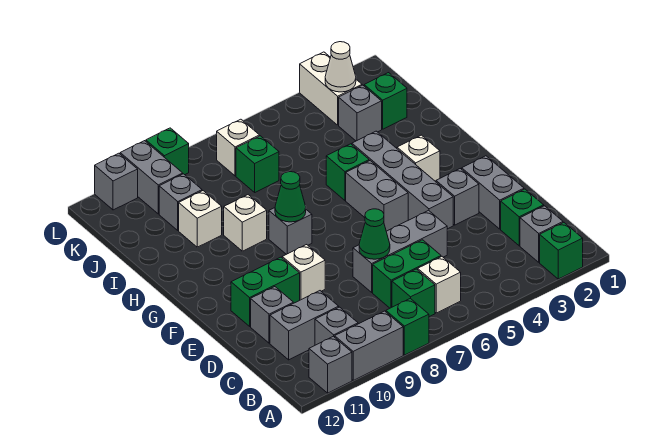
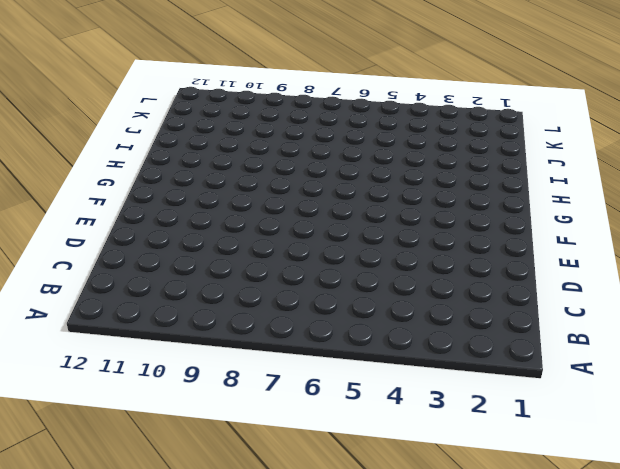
none -> green 1x1 brick [540,223,583,279]
none -> green 1x1 brick [386,298,429,355]
none -> grey 1x2 brick [335,311,403,380]
none -> grey 1x1 brick [309,336,352,393]

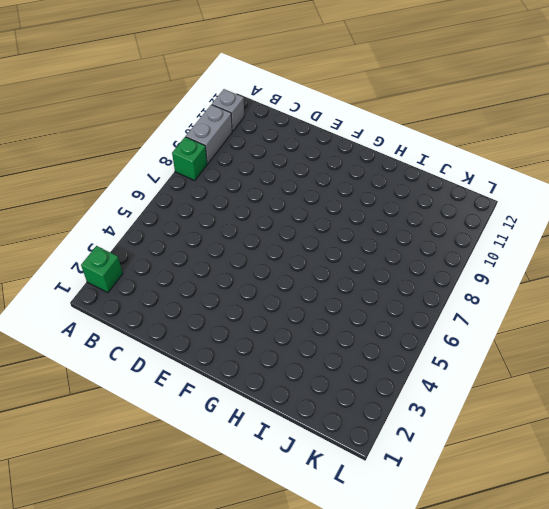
none -> grey 1x1 brick [520,206,563,262]
none -> white 1x1 brick [418,257,461,313]
none -> green 1x1 brick [392,269,435,317]
none -> grey 1x1 brick [315,307,358,345]

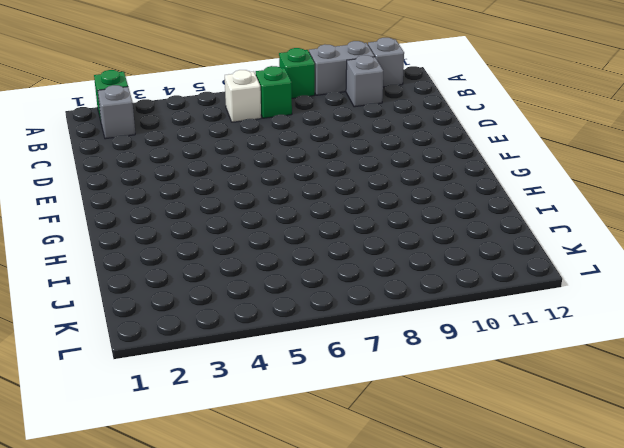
none -> green 1x1 brick [501,189,544,246]
none -> green 1x2 brick [373,240,441,308]
none -> grey 1x2 brick [270,291,339,360]
none -> grey 1x2 brick [462,156,524,229]

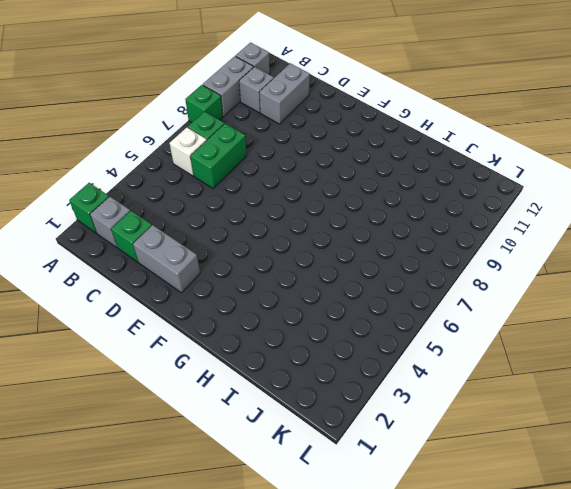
none -> grey 1x3 brick [353,210,447,292]
none -> grey 1x1 brick [251,287,293,343]
none -> grey 1x1 brick [436,169,479,225]
none -> grey 1x4 brick [352,131,453,229]

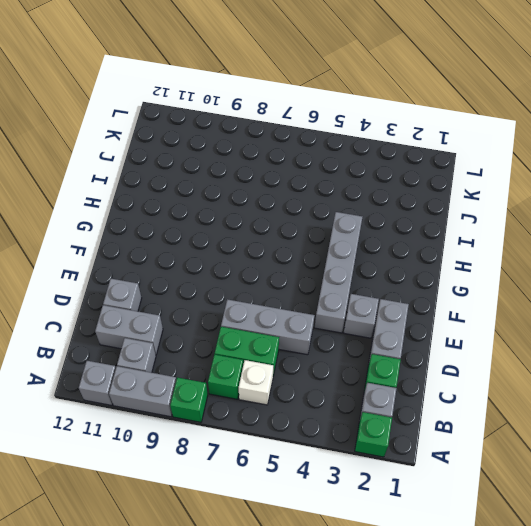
none -> white 1x1 brick [282,245,325,300]
none -> green 1x2 brick [231,257,300,326]
none -> grey 1x2 brick [346,161,408,231]
none -> white 1x1 brick [397,135,440,182]

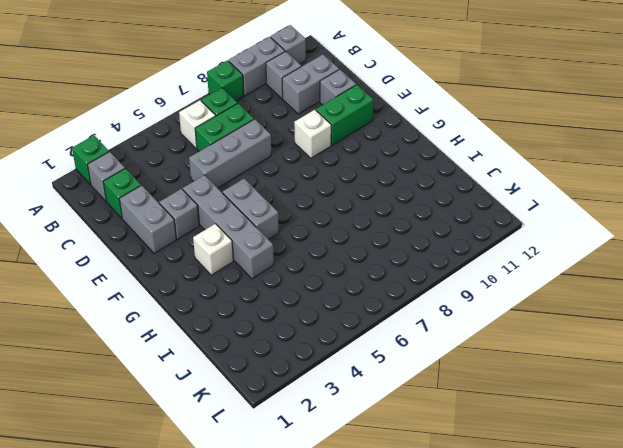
none -> grey 1x1 brick [269,208,312,254]
none -> green 1x1 brick [326,144,369,200]
none -> white 1x1 brick [224,195,267,251]
none -> white 1x1 brick [179,191,222,247]

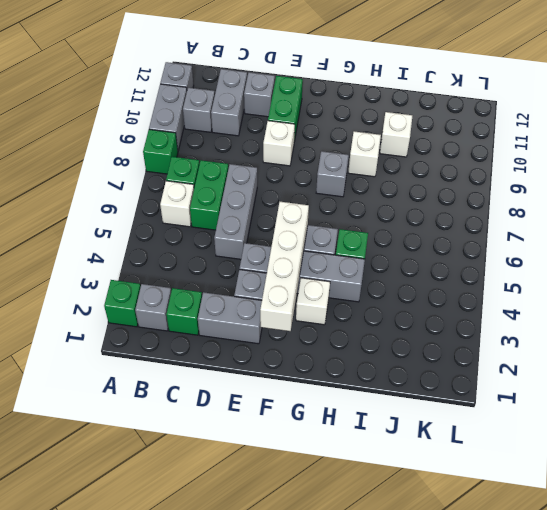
white 1x4 brick [260,202,309,331] -> none
none -> green 1x1 brick [364,73,407,129]
none -> grey 1x1 brick [339,85,382,141]
none -> green 1x1 brick [236,136,279,192]
none -> grey 1x1 brick [159,174,202,230]

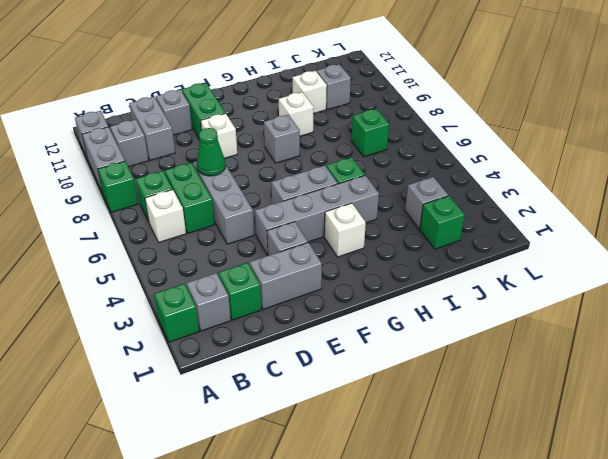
none -> white 1x2 brick [300,52,362,125]
none -> white 1x1 brick [217,119,260,176]
none -> grey 1x2 brick [120,141,183,214]
none -> green 1x1 brick [146,128,189,175]

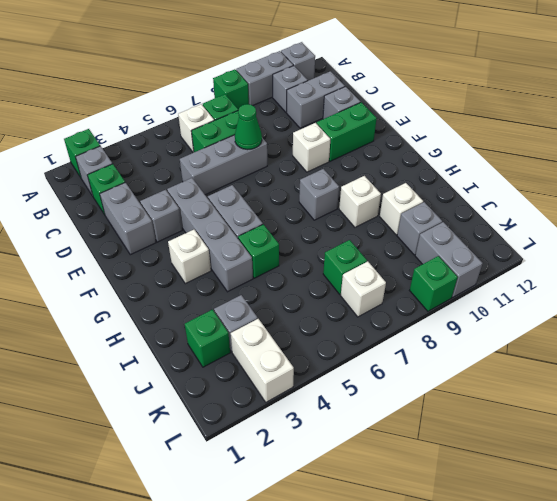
none -> grey 1x1 brick [95,153,138,210]
none -> green 1x1 cone [275,172,306,222]
none -> white 1x1 cone [325,42,356,92]

